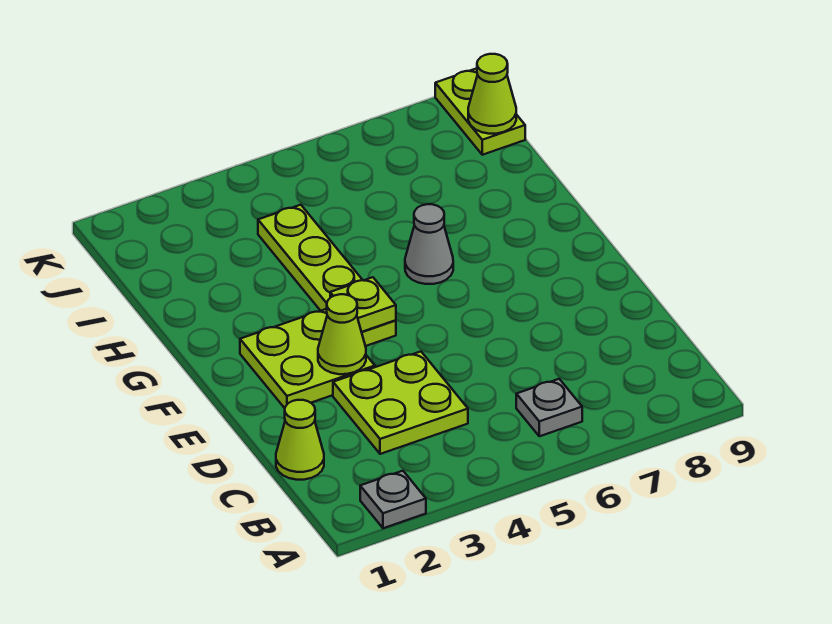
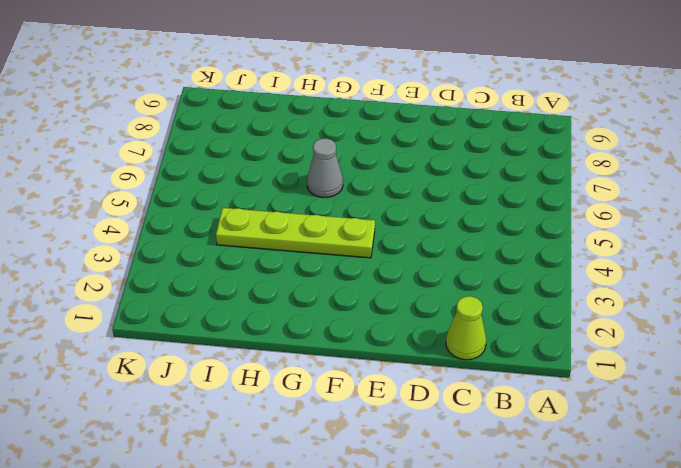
none -> grey 1x1 plate [360,471,426,528]
none -> grey 1x1 plate [516,379,582,436]

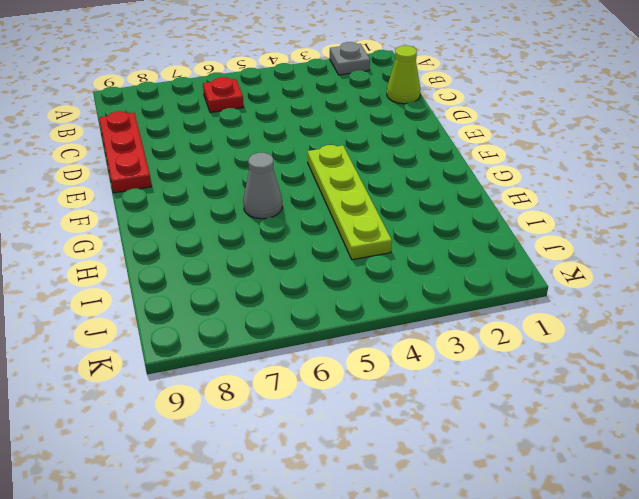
red 1x1 plate [203,77,244,113] -> grey 1x1 plate [516,379,582,436]
red 1x3 plate [99,111,151,193] -> none
none -> lime 2x2 plate [333,352,468,454]
none -> lime 2x2 plate [240,309,375,408]

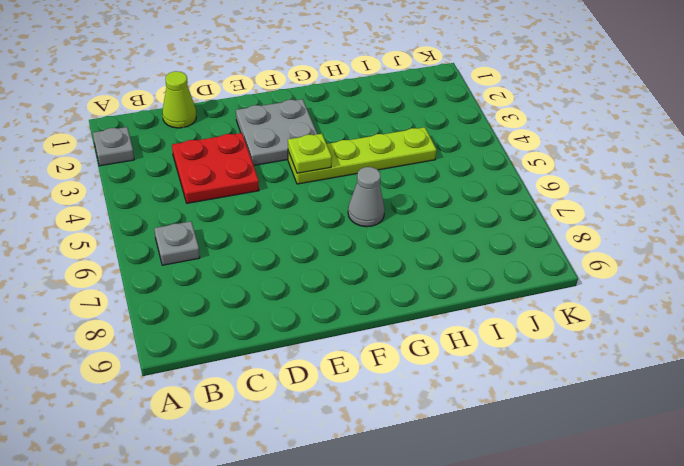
red 2x2 plate [172,133,259,203] -> lime 2x2 plate [333,352,468,454]
grey 2x2 plate [236,99,317,165] -> lime 2x2 plate [240,309,375,408]
none -> lime 1x2 plate [435,68,525,155]
none -> lime 1x1 cone [318,294,366,374]

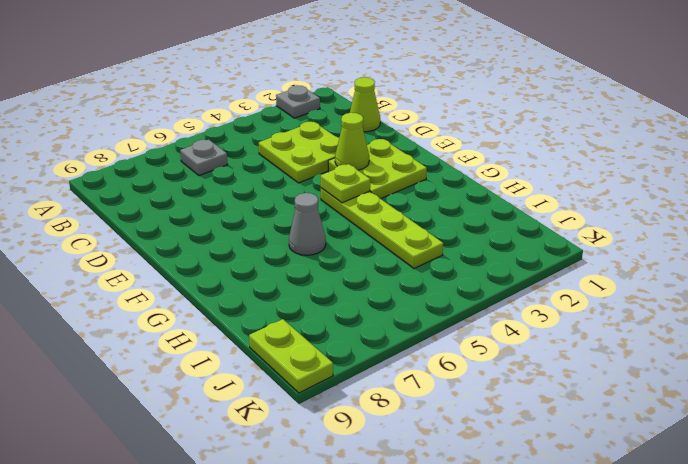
none -> lime 1x1 cone [468,54,516,134]

